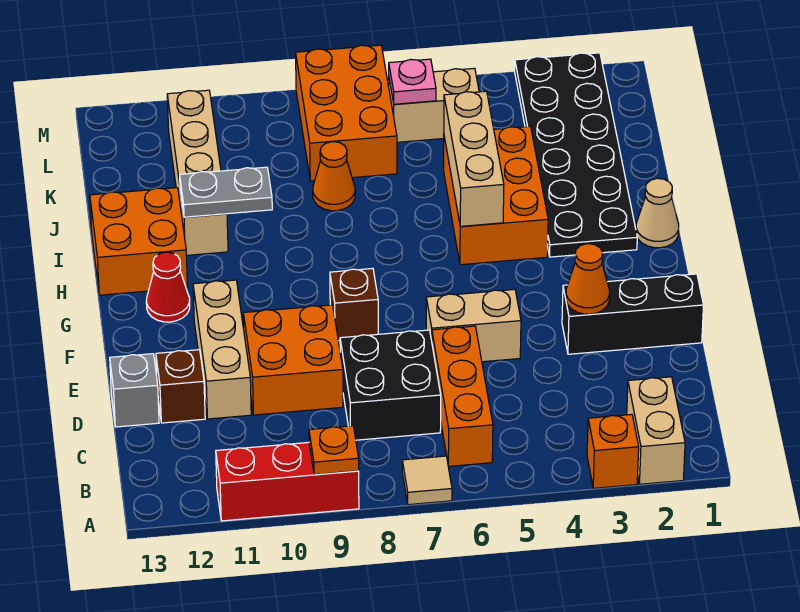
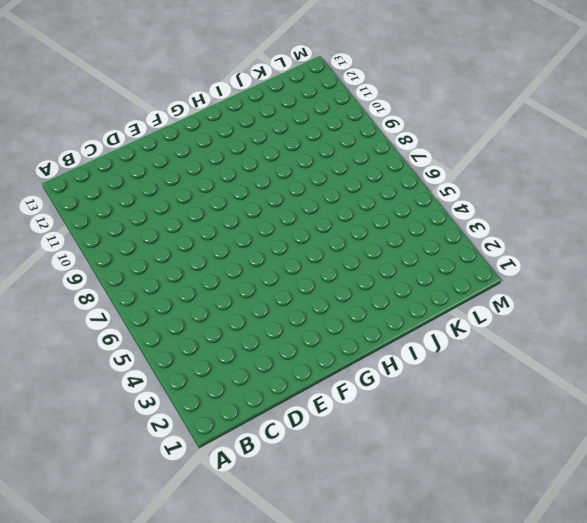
none -> tan 1x2 brick [627,377,685,484]
none -> orange 1x1 brick [587,414,639,488]
none -> tan 1x1 tile [402,456,452,505]

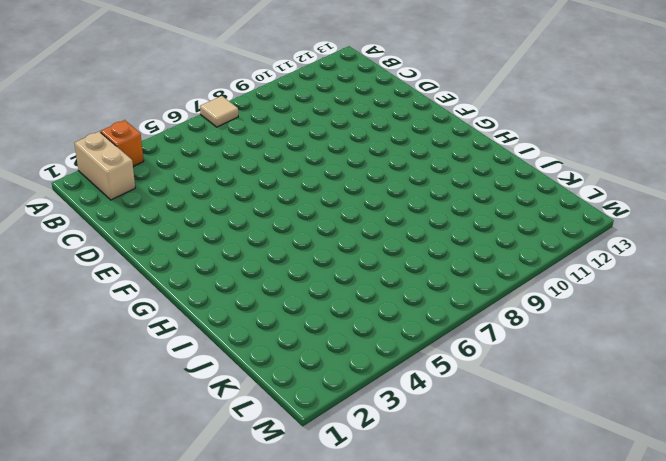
none -> red 1x3 brick [216,442,359,521]
none -> orange 1x3 brick [432,326,493,466]
none -> black 2x2 brick [340,330,441,440]

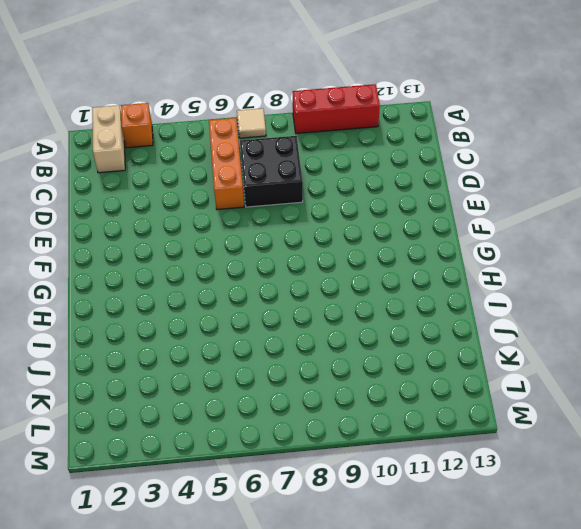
none -> orange 2x2 brick [243,305,343,415]
none -> tan 1x3 brick [193,280,251,419]
none -> brown 1x1 brick [156,350,205,423]

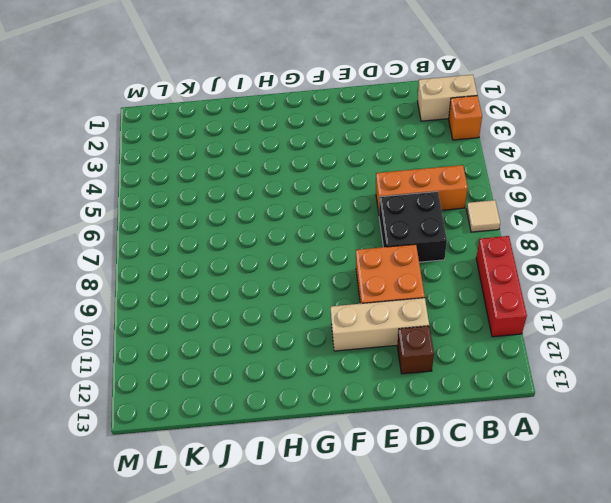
none -> grey 1x1 brick [110,354,159,427]
none -> black 1x3 brick [562,274,704,354]
none -> tan 1x2 brick [426,289,521,362]

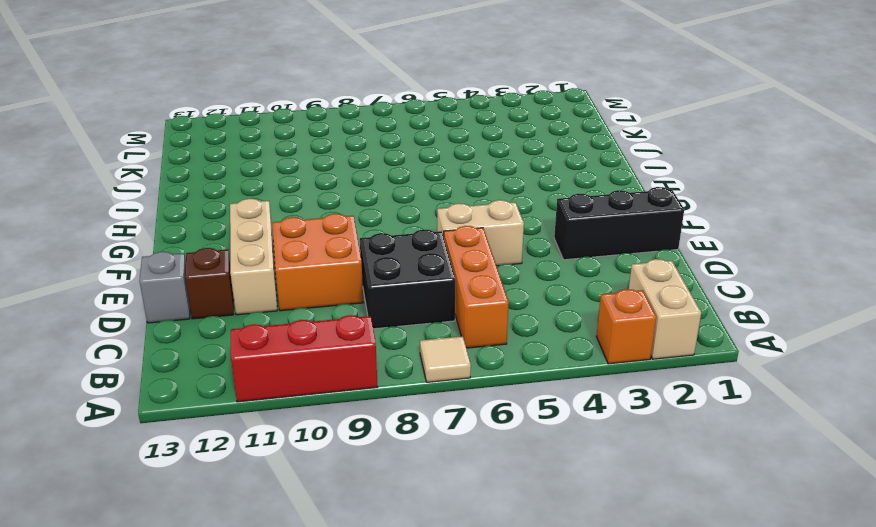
none -> brown 1x1 brick [330,269,378,341]
none -> red 1x1 cone [146,252,190,322]
none -> tan 1x1 cone [636,178,679,248]

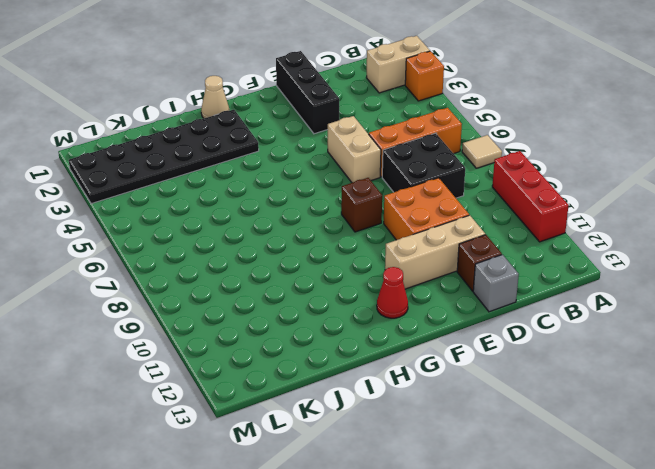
none -> orange 2x3 brick [444,126,548,265]
none -> orange 2x2 brick [90,188,188,295]
none -> tan 1x4 brick [167,90,228,255]

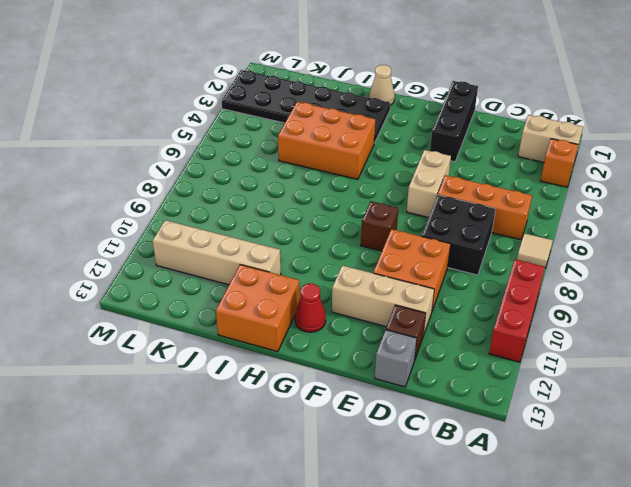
none -> orange 1x1 cone [313,142,355,211]
none -> orange 2x3 brick [296,45,397,181]
none -> tan 1x2 brick [389,68,479,142]

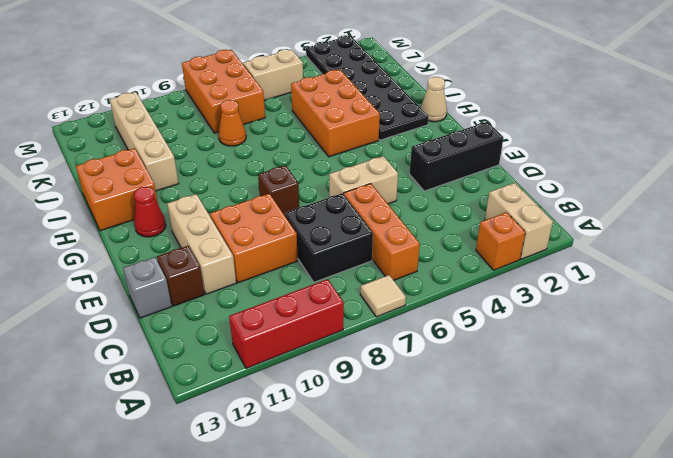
none -> orange 1x1 plate [309,426,359,475]
none -> orange 1x1 cone [566,244,610,314]
none -> tan 1x3 brick [444,91,504,226]

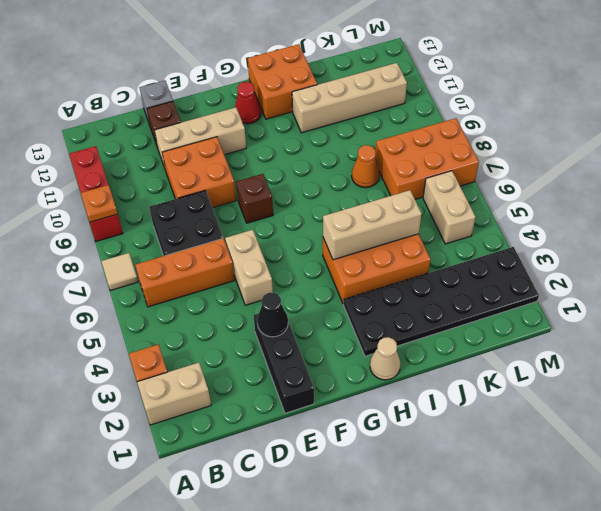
black 1x1 cone [257,293,288,337] -> orange 1x1 cone [566,244,610,314]
none -> grey 1x2 plate [180,167,272,217]
none -> pink 1x1 plate [389,59,436,104]

